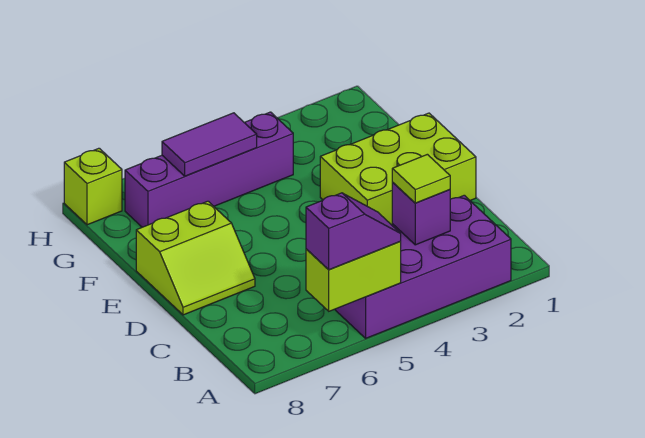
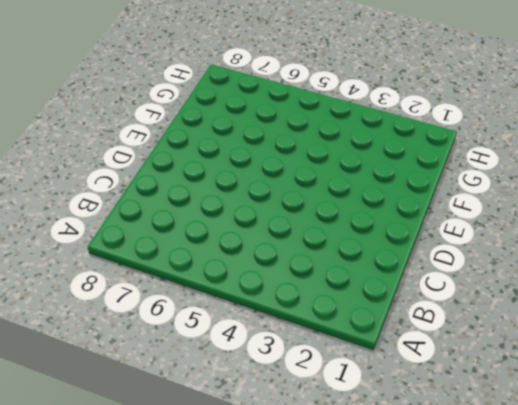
none -> purple 2x4 brick [335,195,511,338]
none -> lime 2x3 brick [320,113,476,224]

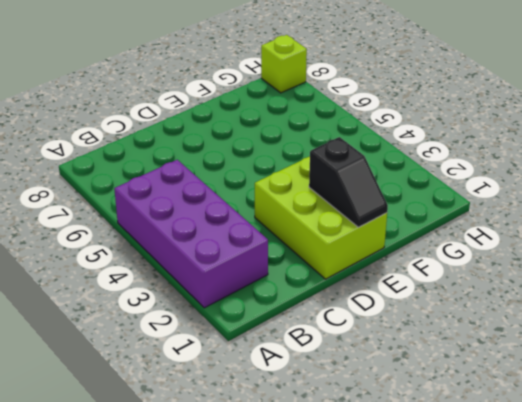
black 1x2 slope [309,137,388,227] -> none
none -> lime 2x2 slope [136,201,255,315]
none -> purple 1x4 brick [125,112,293,227]

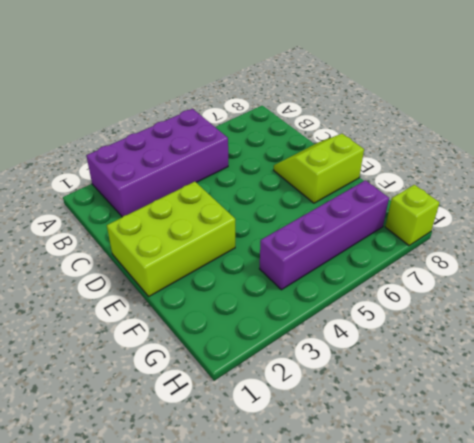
none -> lime 1x2 brick [306,242,401,311]
none -> purple 1x1 brick [392,183,450,245]

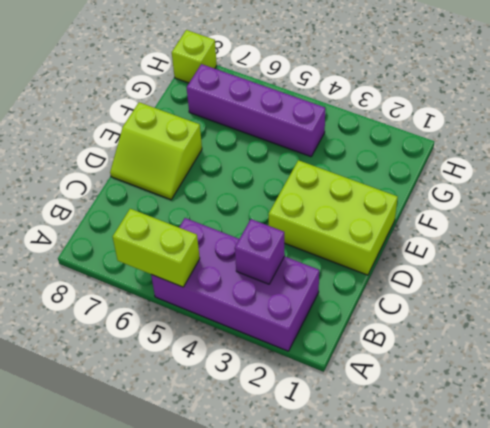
none -> purple 1x2 tile [162,113,257,176]
none -> purple 1x2 slope [306,193,401,270]

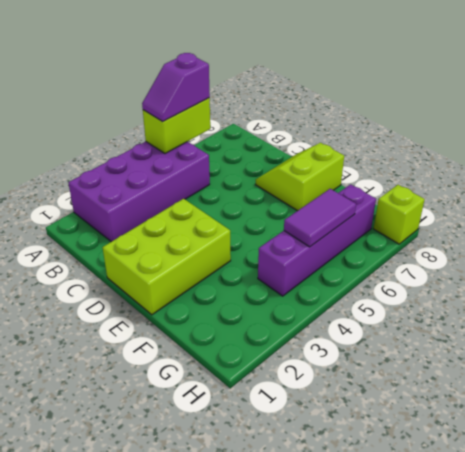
none -> purple 1x1 brick [392,183,450,245]
none -> lime 1x1 tile [392,154,450,203]

